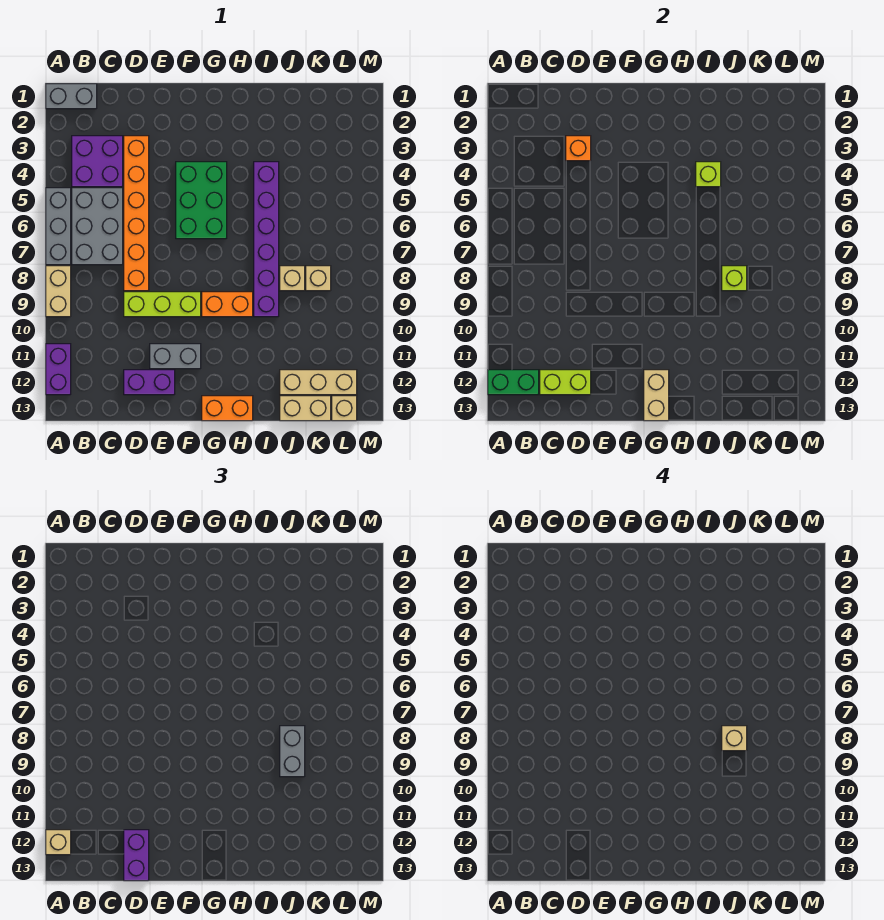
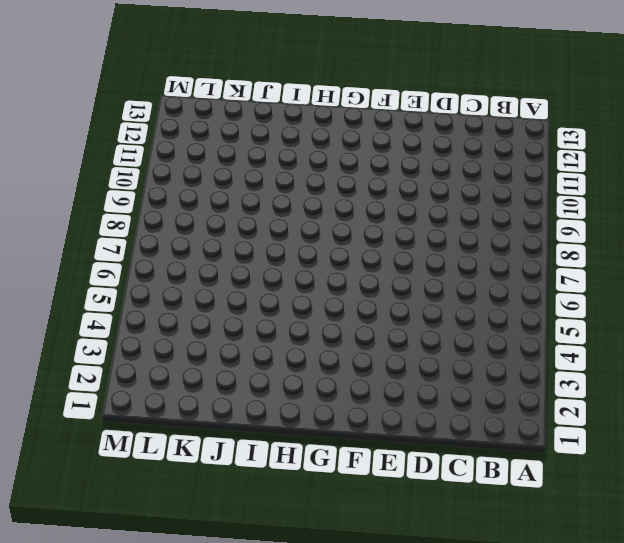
none -> grey 1x2 brick [46,84,97,109]
none -> grey 1x3 brick [46,188,71,265]
none -> tan 1x2 brick [46,266,71,317]

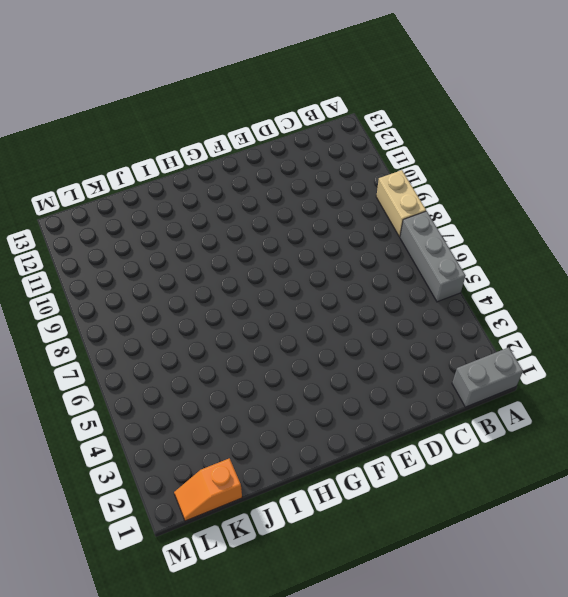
orange 1x2 slope [174,458,242,521] -> none
none -> purple 1x2 brick [46,344,71,395]
none -> purple 2x2 brick [72,136,123,187]
none -> grey 2x3 brick [72,188,123,265]

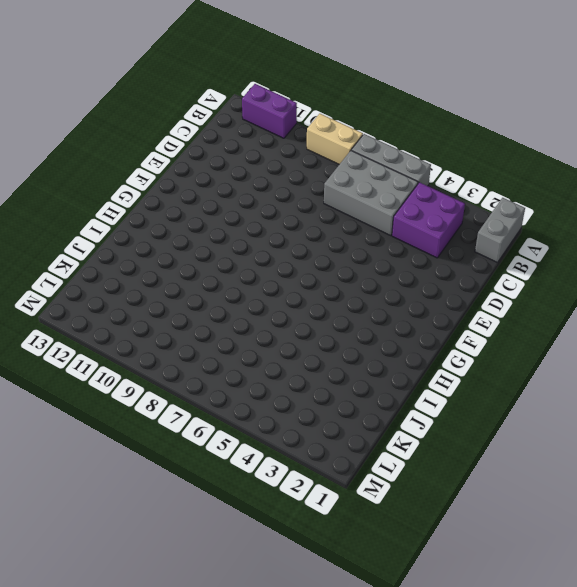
none -> orange 1x6 brick [124,136,149,291]
none -> lime 1x3 brick [124,292,201,317]
none -> purple 1x2 brick [124,370,175,395]

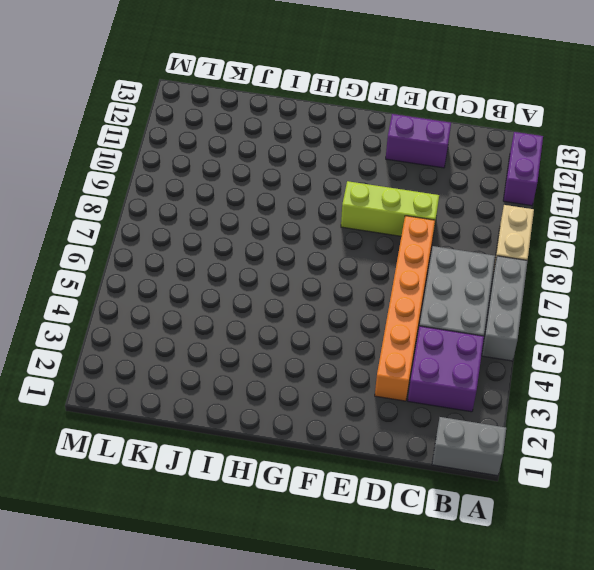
none -> grey 1x2 brick [150,344,201,369]
none -> green 2x3 brick [176,162,227,239]
none -> orange 1x2 brick [202,292,253,317]

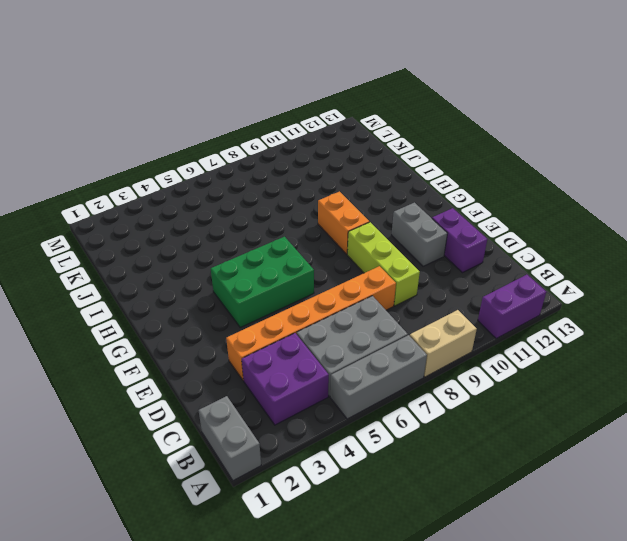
none -> orange 1x2 brick [202,396,253,421]
none -> purple 1x6 brick [254,162,279,317]
none -> tan 1x1 brick [280,266,305,291]

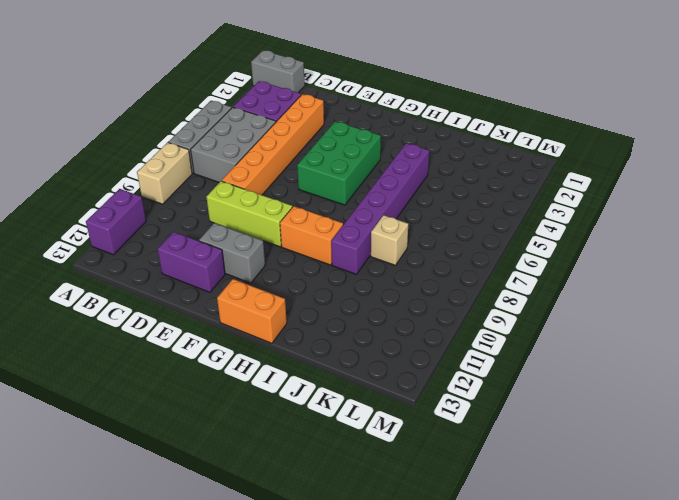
none -> tan 1x3 brick [280,370,357,395]
none -> tan 1x2 brick [280,396,331,421]
none -> tan 1x1 brick [306,266,331,291]

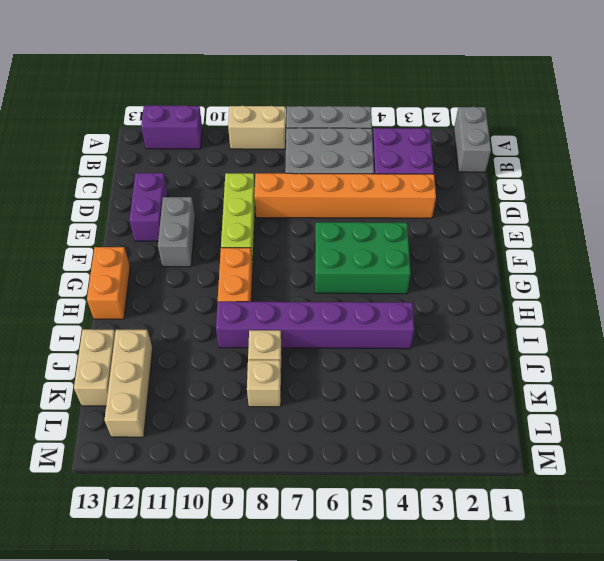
none -> tan 1x1 brick [332,396,357,421]
none -> green 1x2 brick [488,370,539,395]
none -> lime 1x2 brick [540,370,591,395]

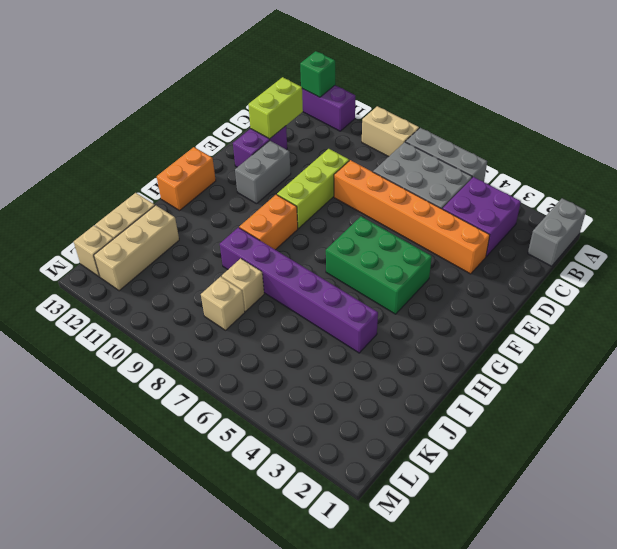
green 1x1 brick [300,51,335,97] -> green 1x2 brick [488,370,539,395]
none -> orange 1x1 brick [566,136,591,161]
none -> tan 1x2 brick [644,370,669,421]
none -> lime 1x1 brick [696,162,721,187]

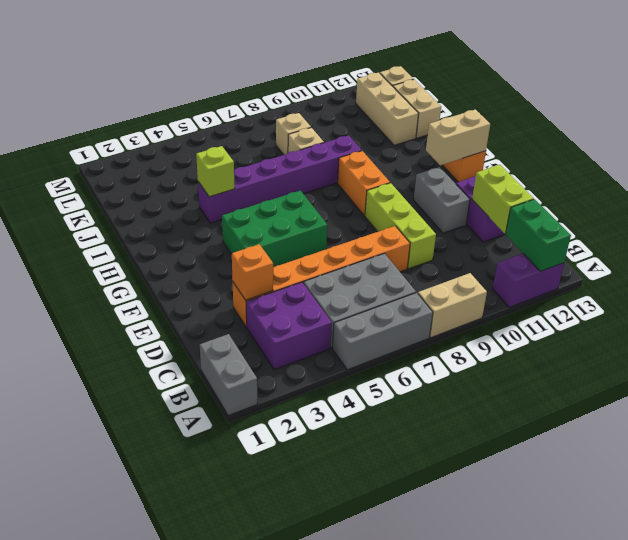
none -> lime 1x1 brick [722,266,747,291]
none -> tan 1x1 brick [46,830,71,855]
none -> purple 1x2 brick [124,830,149,881]

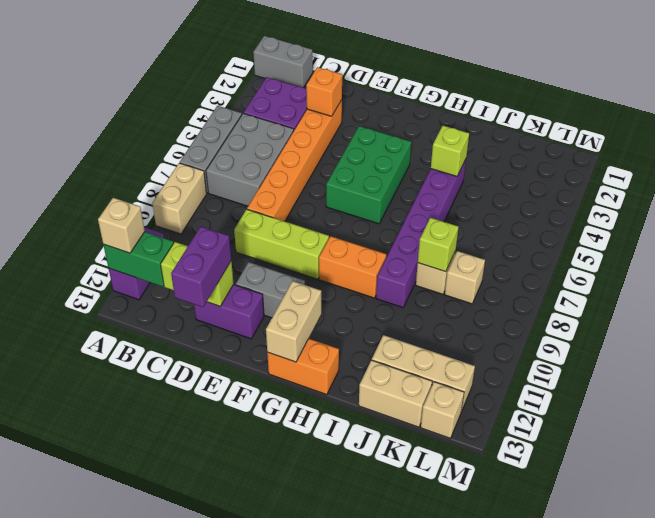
none -> grey 1x2 brick [280,726,305,777]
none -> tan 1x1 brick [722,726,747,751]

